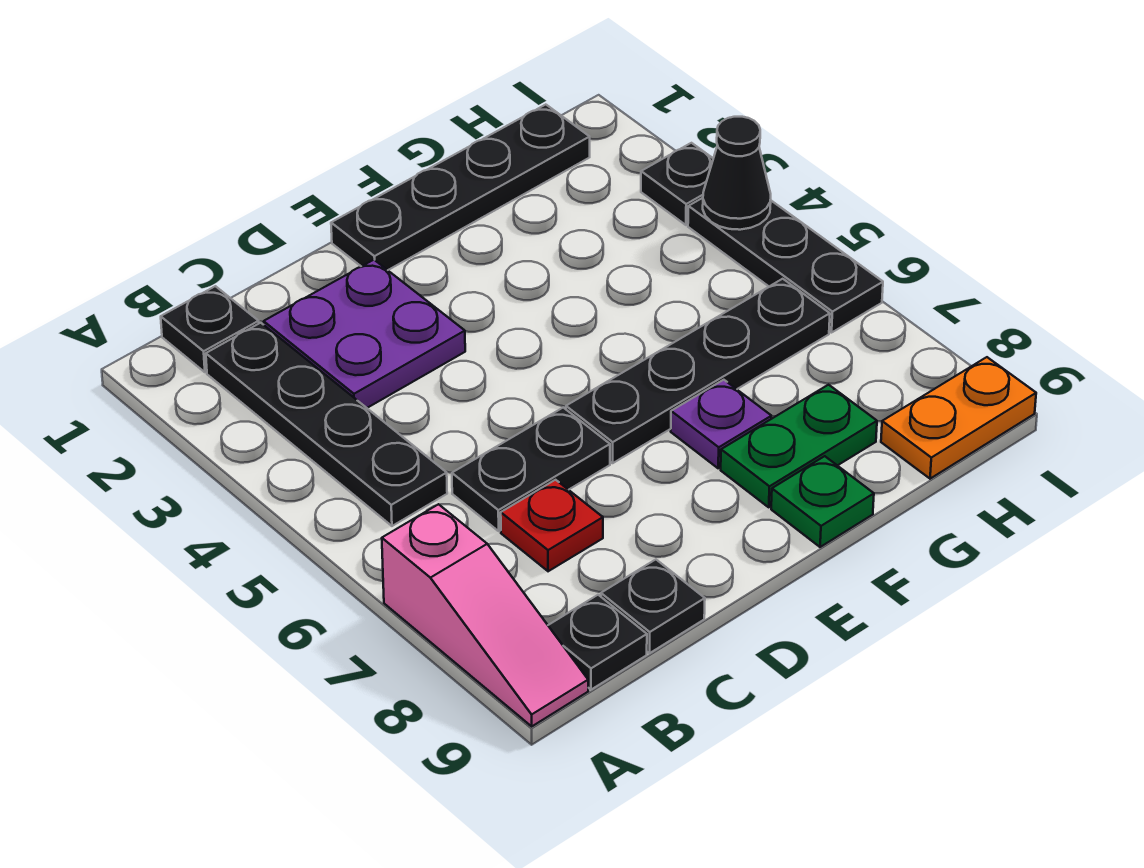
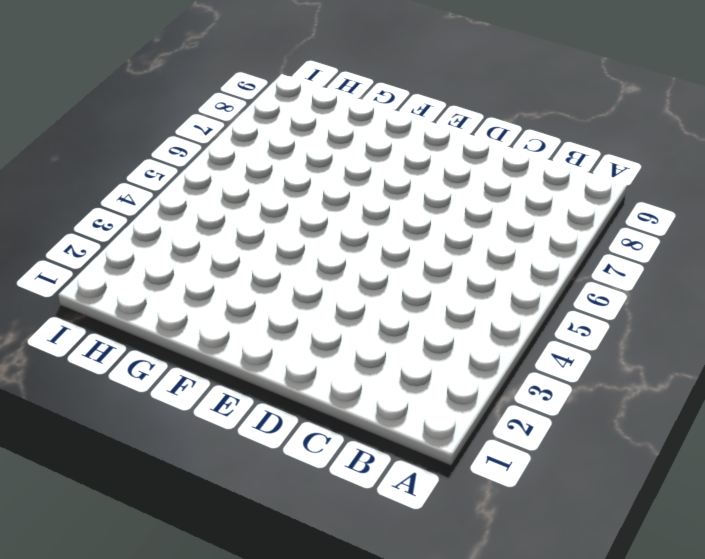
none -> pink 1x3 slope [382,504,588,726]
none -> black 1x1 plate [161,286,259,372]
none -> black 1x4 plate [206,323,447,526]

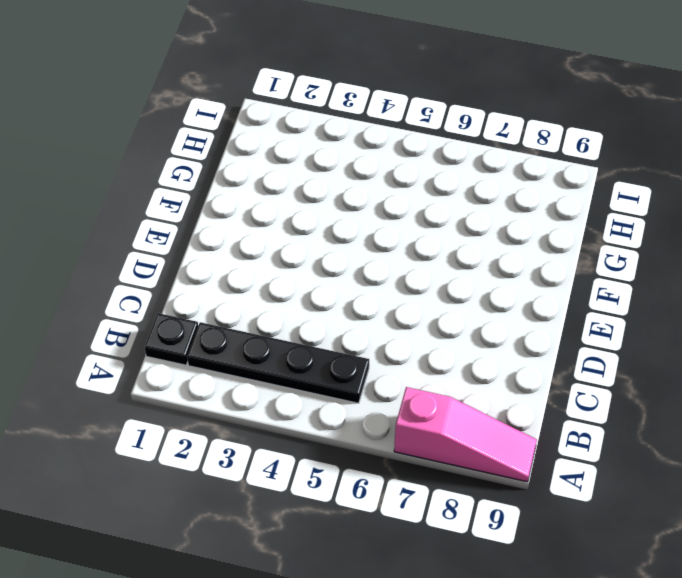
none -> black 1x1 plate [548,595,647,690]
none -> purple 2x2 plate [264,260,465,408]
none -> black 1x2 plate [452,408,610,531]

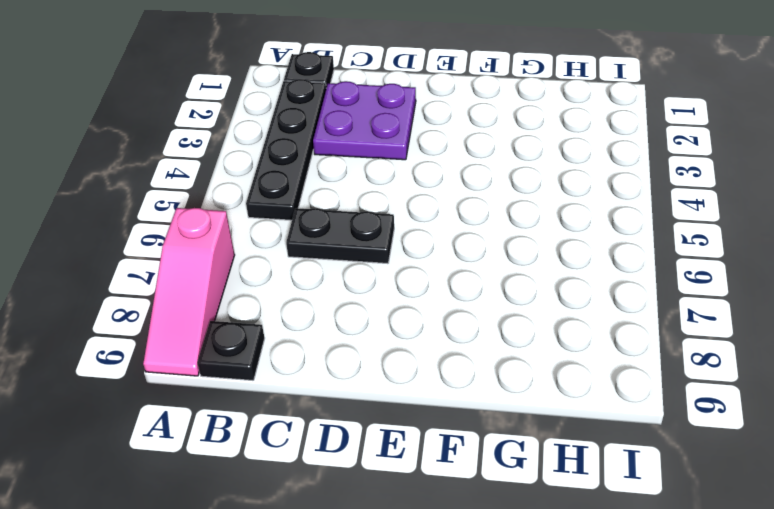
none -> red 1x1 plate [501,480,603,571]
none -> black 1x1 plate [601,560,705,653]
none -> black 1x4 plate [331,105,590,270]

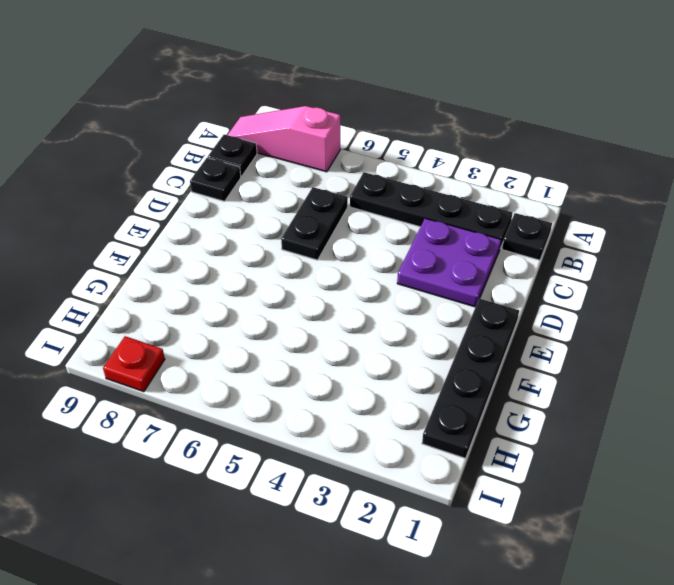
red 1x1 plate [103,336,165,392] -> red 1x1 plate moved to [501,480,603,571]
none -> black 1x4 plate [566,279,830,463]
none -> purple 1x1 plate [671,380,771,468]
none -> green 1x2 plate [721,385,877,507]

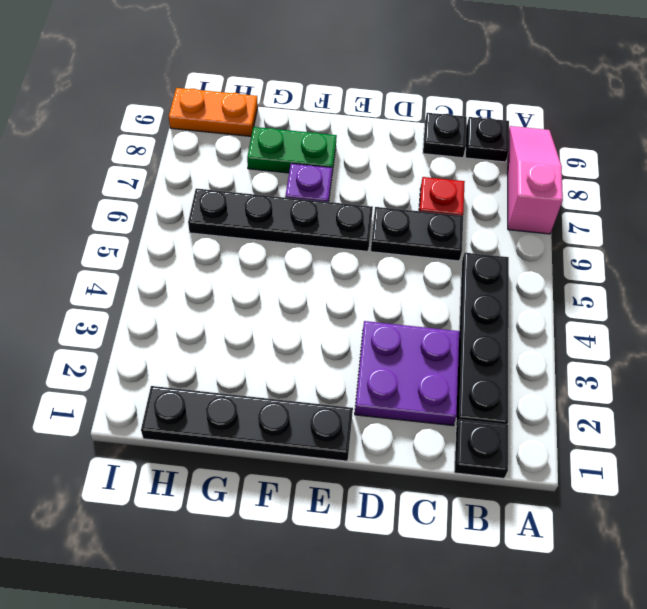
none -> green 1x1 plate [771,456,874,547]
none -> black 1x1 plate [641,143,713,225]
none -> black 1x3 plate [688,198,883,333]

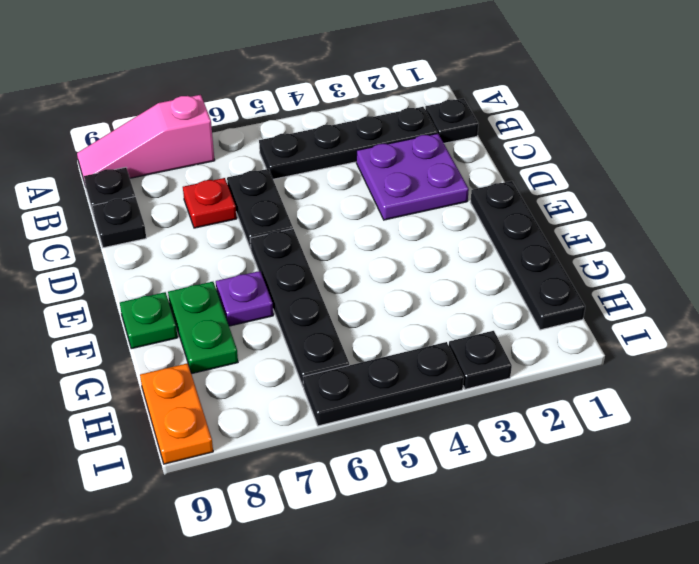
none -> black 1x1 cone [703,117,771,230]

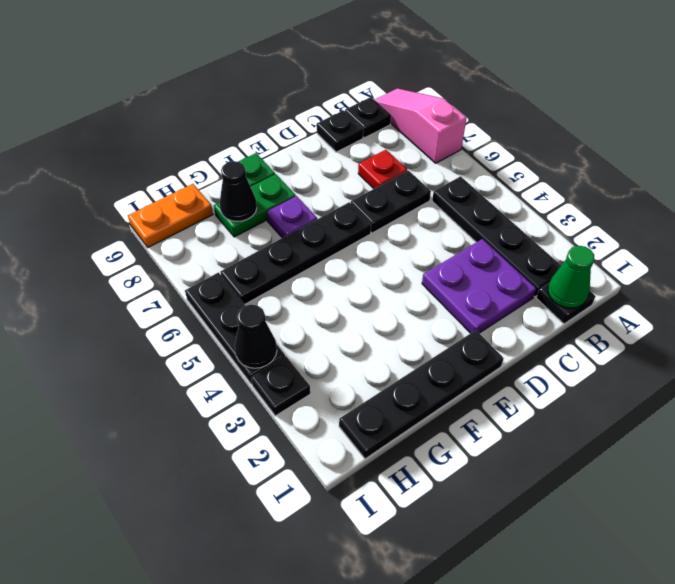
green 1x1 cone [548,246,594,308] -> none
black 1x1 cone [220,161,257,222] -> none

